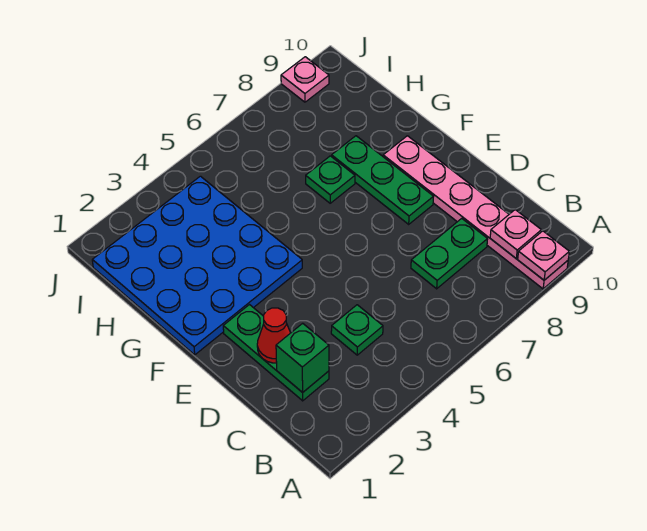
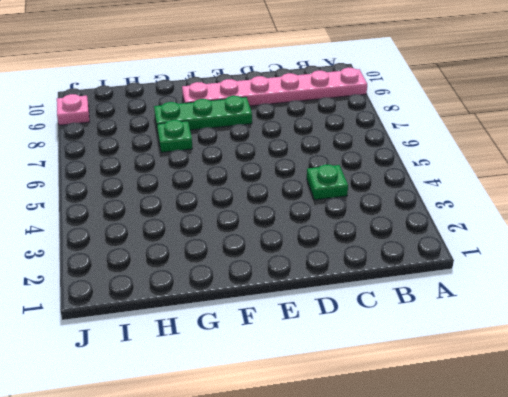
none -> green 1x3 plate [223,305,329,401]
none -> green 1x2 plate [411,218,488,289]
none -> blue 4x4 plate [92,176,302,355]

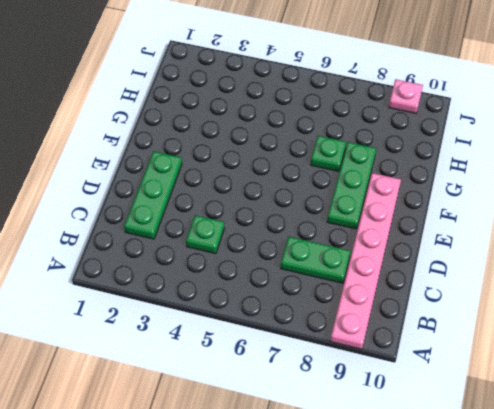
none -> blue 4x4 plate [92,176,302,355]
none -> pink 1x1 plate [518,231,569,280]
none -> pink 1x1 plate [490,210,541,258]

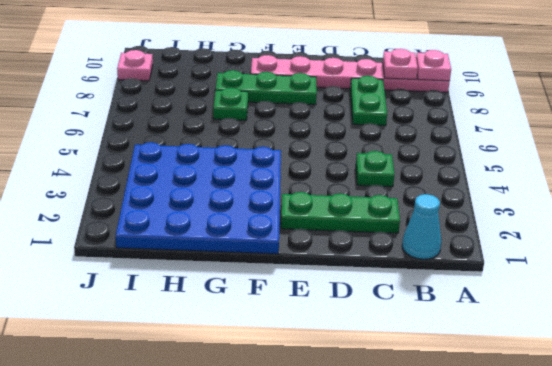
cyan 1x1 cone [402,194,441,259] -> none
none -> green 1x1 brick [276,323,329,393]
none -> red 1x1 cone [257,308,290,363]

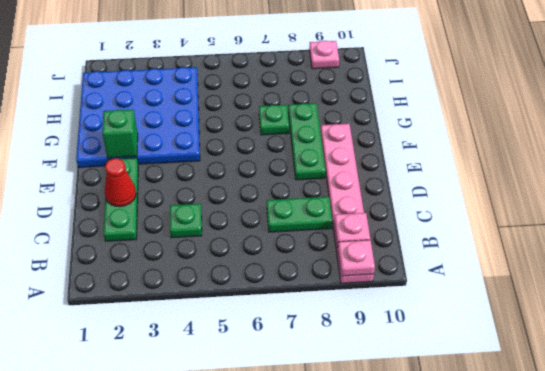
green 1x1 brick [102,110,138,158] -> green 1x1 brick moved to [276,323,329,393]

